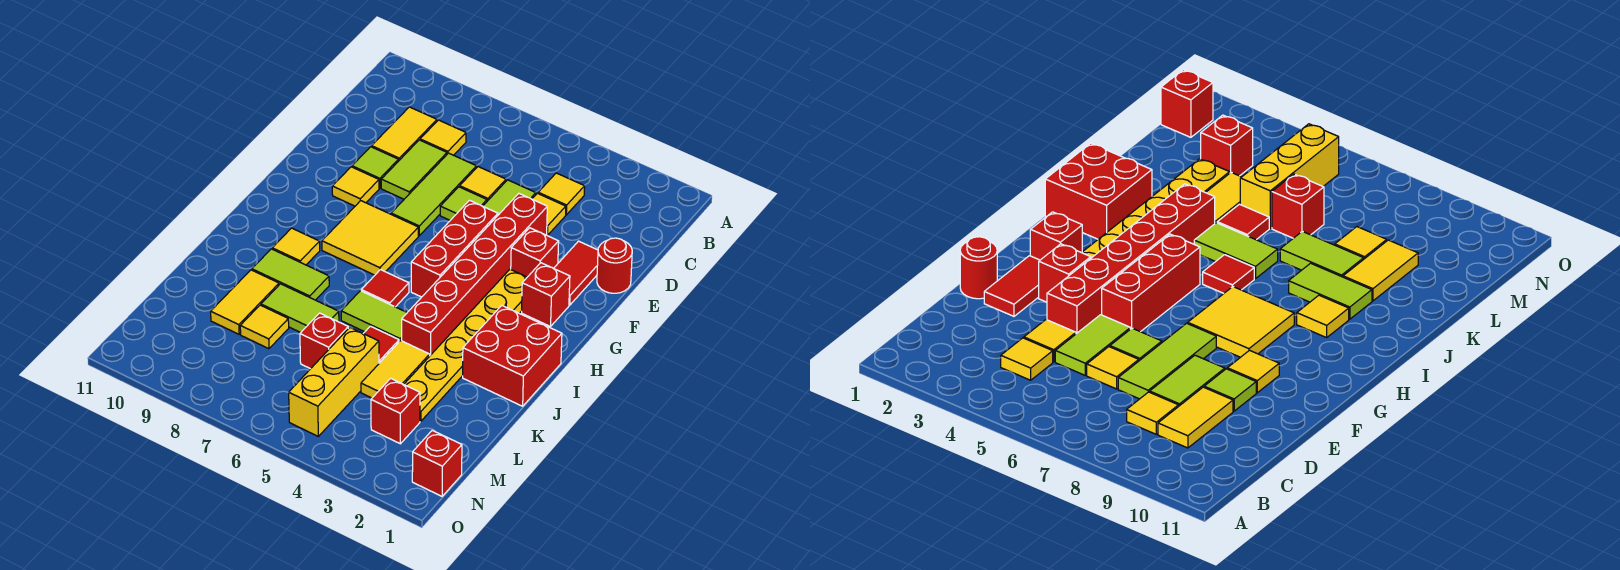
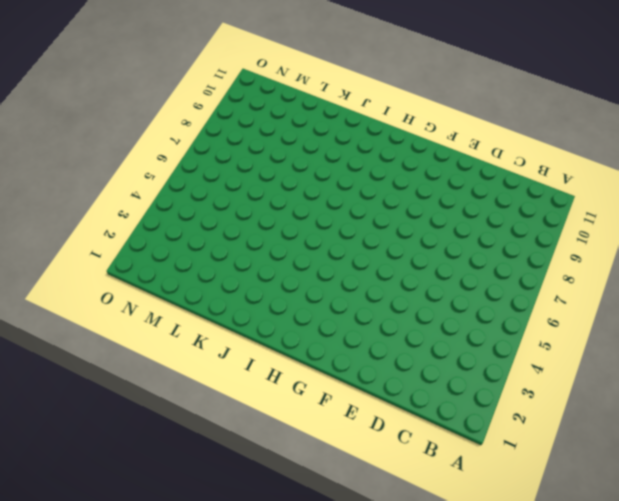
none -> yellow 1x1 tile [538,173,585,215]
none -> yellow 1x1 tile [420,120,466,155]
none -> yellow 1x2 tile [372,107,437,161]
none -> yellow 1x1 tile [532,193,566,236]

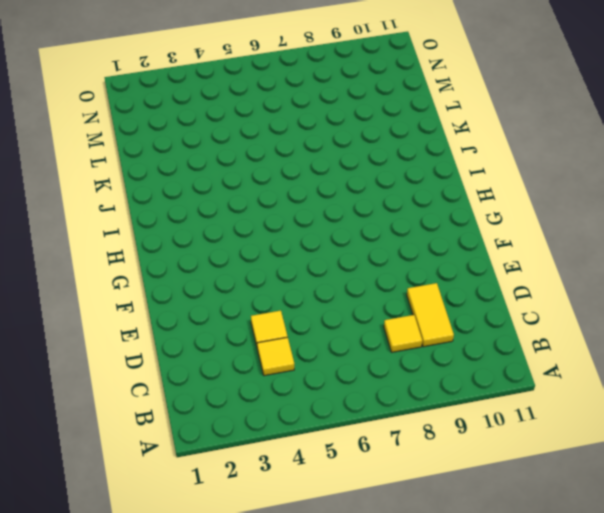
none -> lime 1x2 tile [483,180,536,215]
none -> yellow 1x1 tile [460,167,506,201]
none -> lime 1x3 tile [391,153,476,236]
none -> lime 1x2 tile [381,140,447,199]

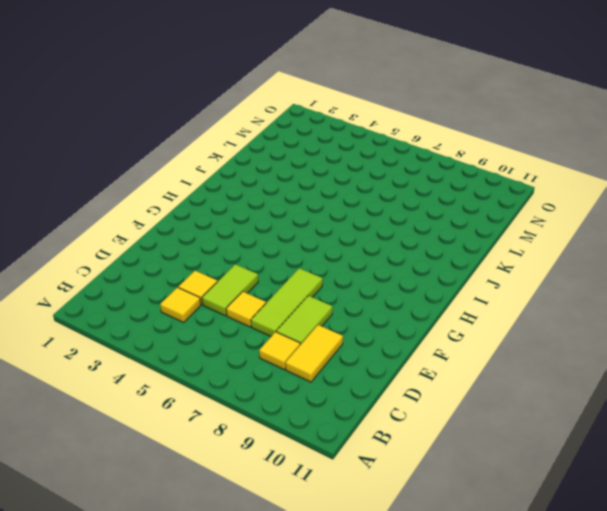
none -> red 1x1 round brick [597,238,632,293]
none -> red 1x2 tile [554,241,598,305]
none -> red 1x6 brick [402,194,547,355]
none -> lime 1x1 tile [440,187,487,220]

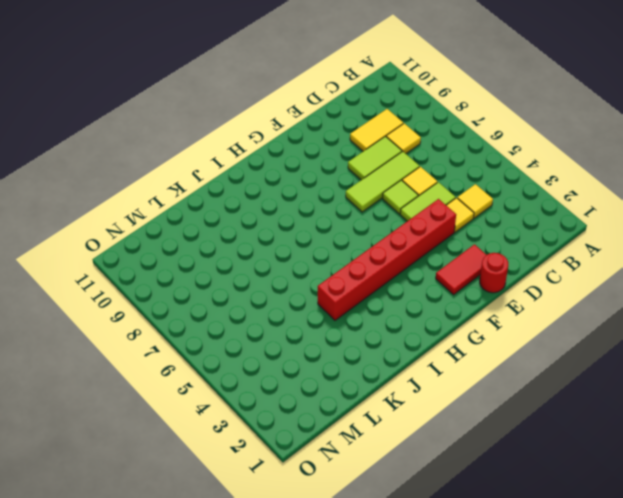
none -> lime 1x1 tile [352,147,398,188]
none -> red 1x1 brick [511,228,559,277]
none -> red 1x3 brick [411,200,498,297]
none -> yellow 1x1 tile [332,167,379,206]

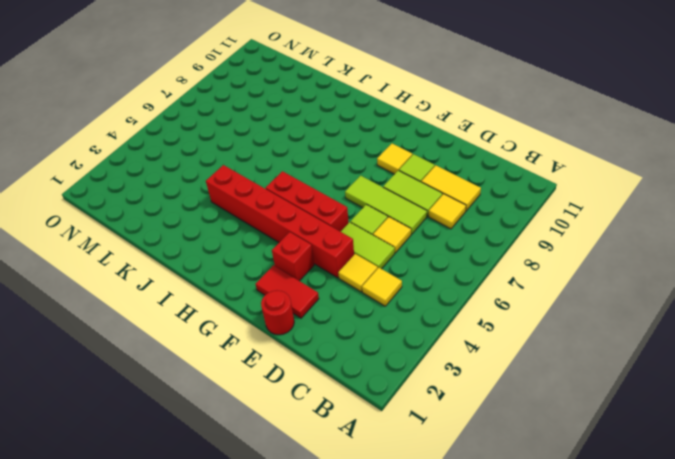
none -> red 1x1 brick [522,263,570,327]
none -> yellow 1x6 plate [404,269,527,421]
none -> yellow 2x2 tile [322,201,418,275]
none -> red 2x2 brick [463,306,562,406]

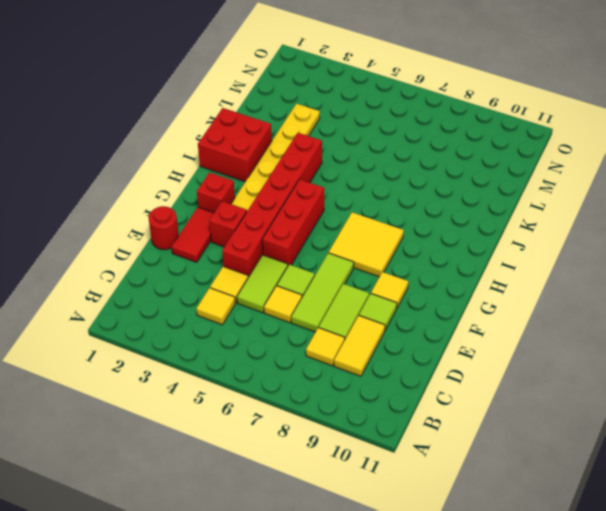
none -> red 1x1 tile [361,270,409,307]
none -> yellow 1x1 tile [272,228,320,265]
none -> lime 1x2 tile [341,291,407,342]
none -> lime 1x2 tile [252,249,329,300]

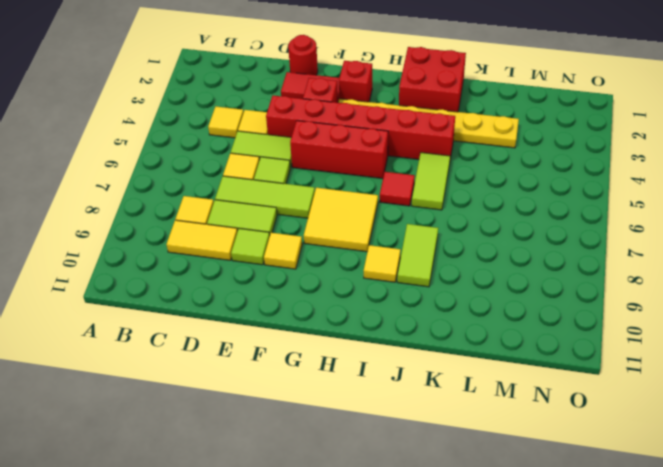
none -> yellow 1x2 tile [361,341,430,398]
none -> red 1x1 tile [363,326,399,363]
none -> lime 1x2 tile [261,284,339,333]
none -> yellow 1x2 tile [211,270,279,334]

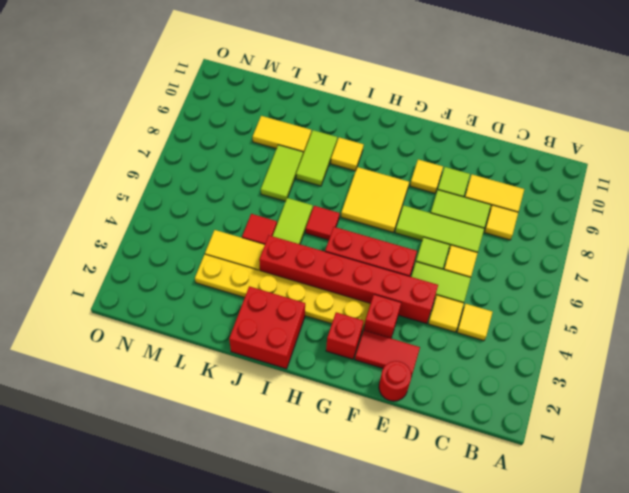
none -> yellow 1x3 brick [289,328,379,436]
none -> red 1x1 brick [300,313,348,369]
none -> yellow 1x1 tile [240,305,289,349]
none -> red 1x1 brick [371,378,420,444]

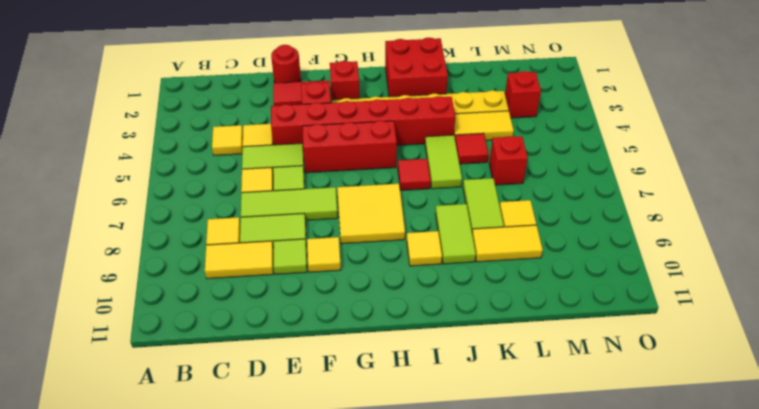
none -> yellow 1x3 brick [289,328,379,436]
none -> red 1x1 brick [412,430,462,496]

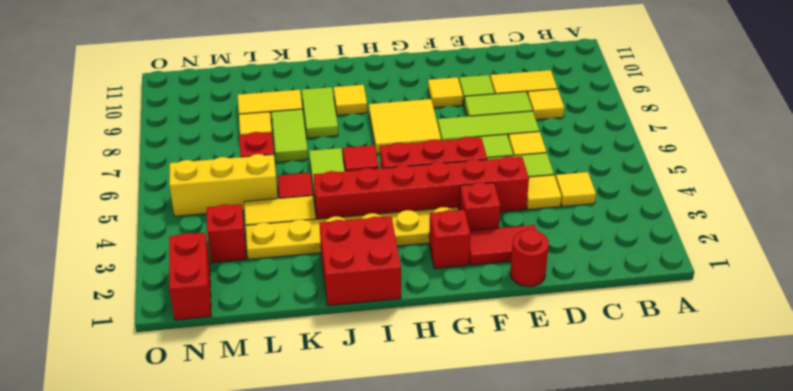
red 1x2 brick [169,233,211,320] -> red 1x1 brick [412,430,462,496]

